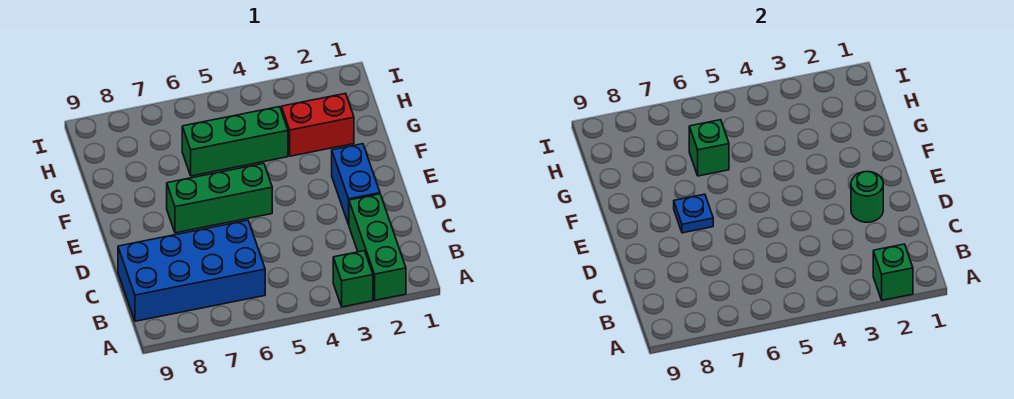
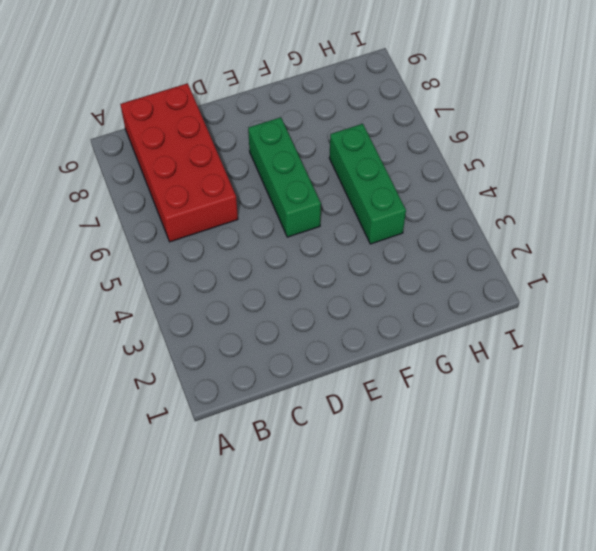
red 2x4 brick [120,83,238,242] -> blue 2x4 brick [118,220,265,321]
none -> green 1x3 brick [349,194,406,300]
none -> green 1x1 brick [333,251,373,307]

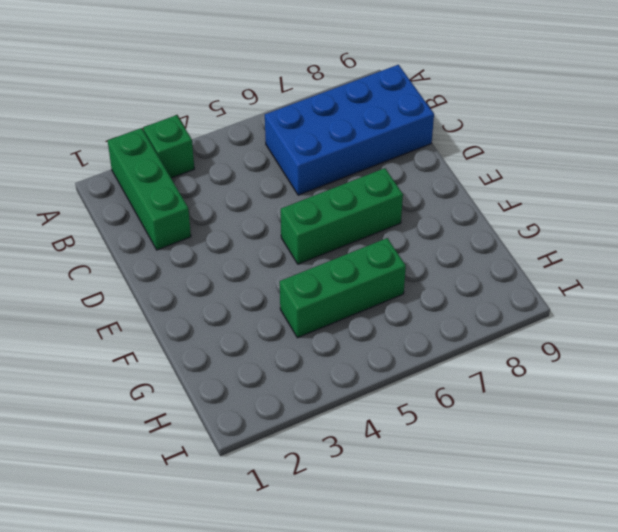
none -> blue 1x2 brick [332,144,380,225]
none -> red 1x2 brick [281,93,354,156]

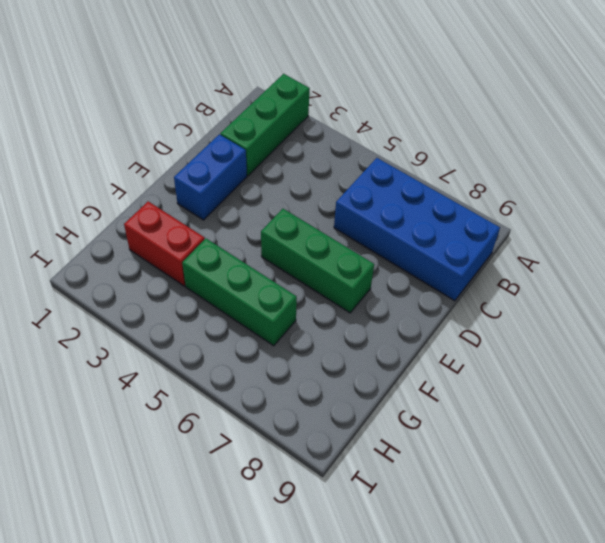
none -> green 1x1 brick [333,251,373,307]
none -> green 1x1 brick [873,244,913,300]

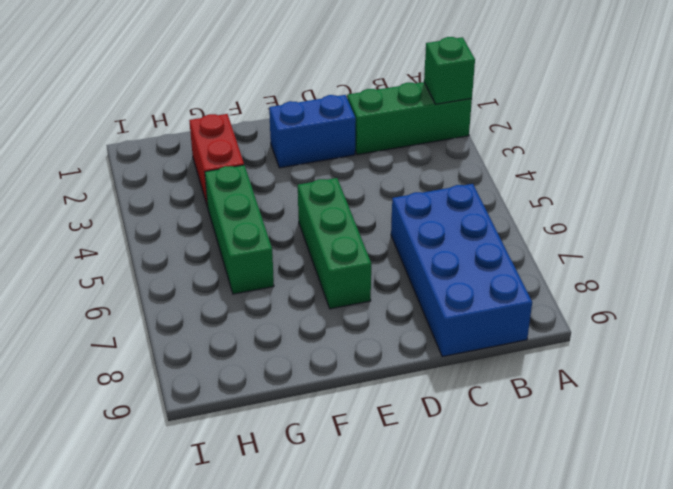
none -> green 1x1 brick [333,251,373,307]
none -> green 1x1 round brick [851,172,883,222]

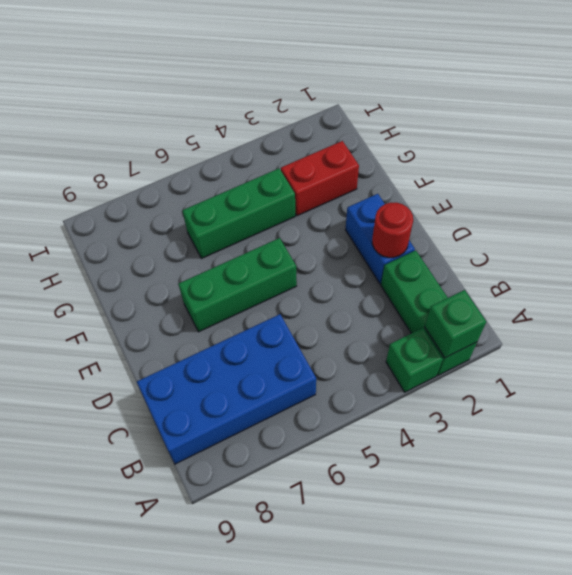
red 1x1 round brick [372,203,413,258] -> green 1x1 round brick [851,172,883,222]
none -> blue 1x1 plate [674,194,713,233]
none -> green 1x1 brick [689,120,729,176]

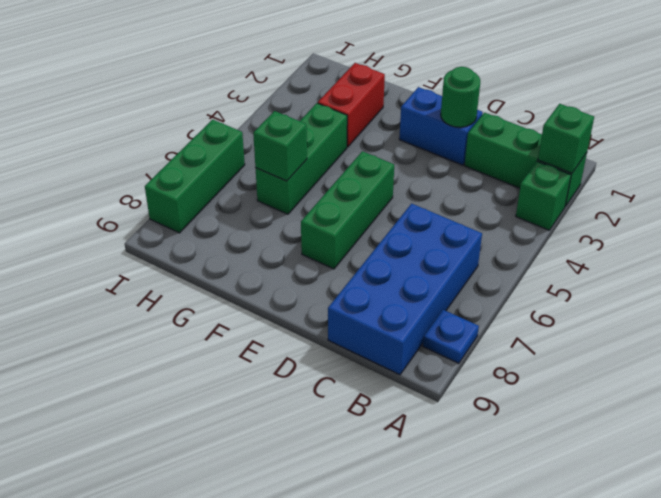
blue 1x1 plate [423,310,479,363] -> blue 1x1 plate moved to [674,194,713,233]
green 1x3 brick [145,120,245,233] -> none

